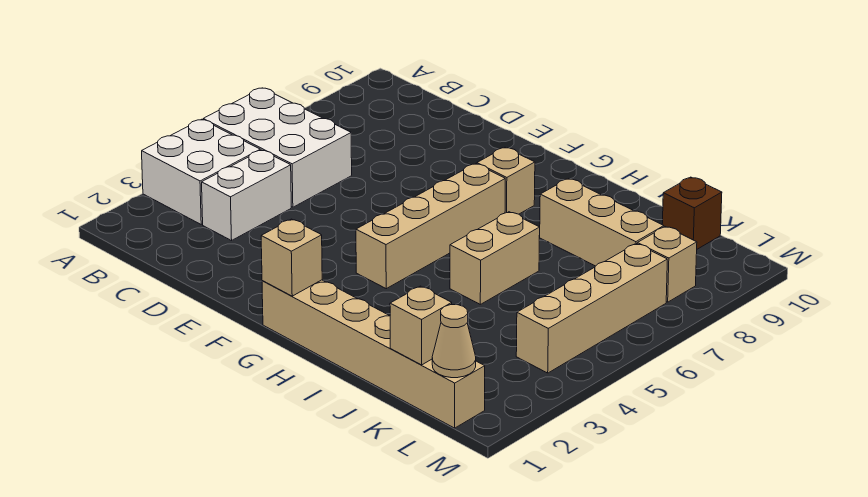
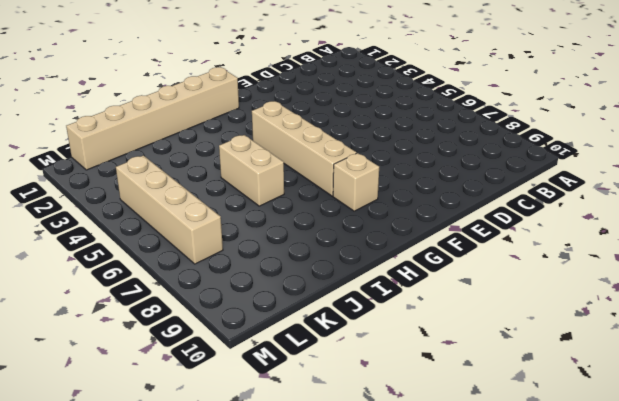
none -> white 2x2 brick [142,119,260,224]
none -> white 2x3 brick [203,88,352,207]
none -> white 1x2 brick [202,150,291,241]

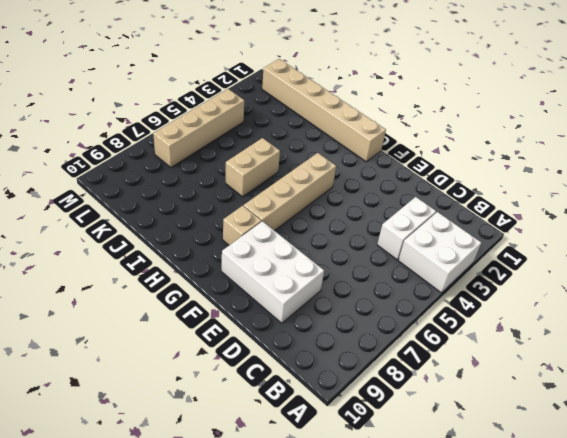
white 2x3 brick [222,221,324,323] -> white 2x3 brick moved to [203,88,352,207]
none -> tan 1x3 brick [540,179,664,266]
none -> brown 1x1 brick [662,177,722,249]
none -> tan 1x1 brick [637,227,697,302]

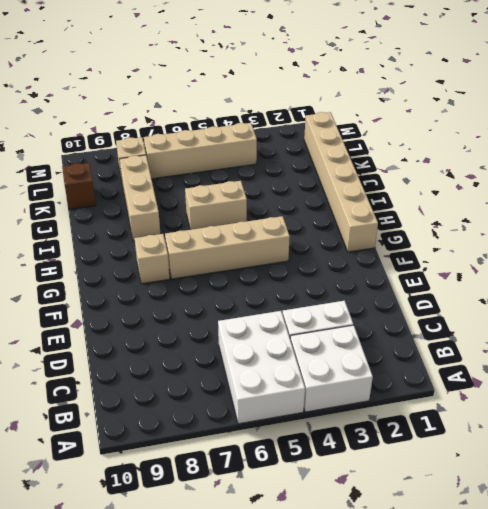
none -> tan 1x1 brick [261,219,322,296]
none -> tan 1x1 brick [390,286,452,365]
none -> tan 1x1 cone [432,305,476,378]

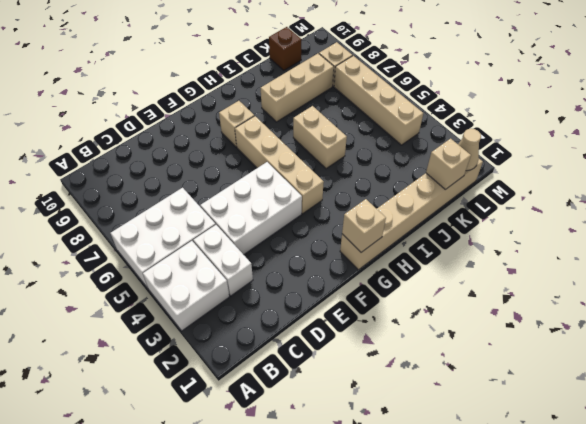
white 2x3 brick [200,162,302,255] -> none

